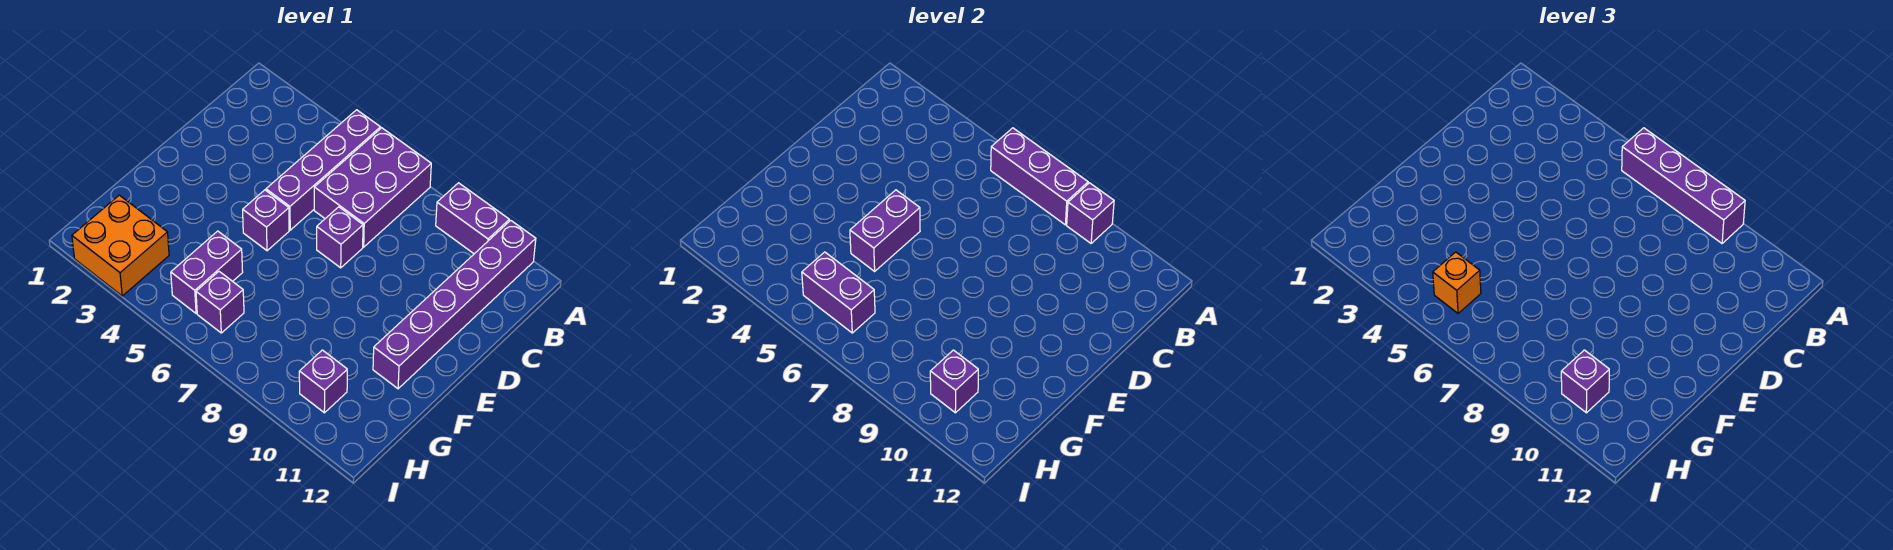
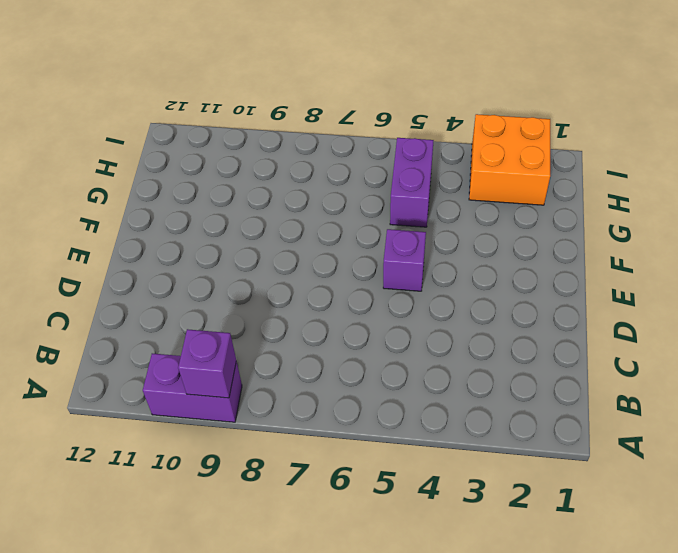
none -> purple 1x4 brick [266,110,381,230]
none -> purple 2x3 brick [314,128,431,247]
none -> purple 1x6 brick [373,220,536,389]

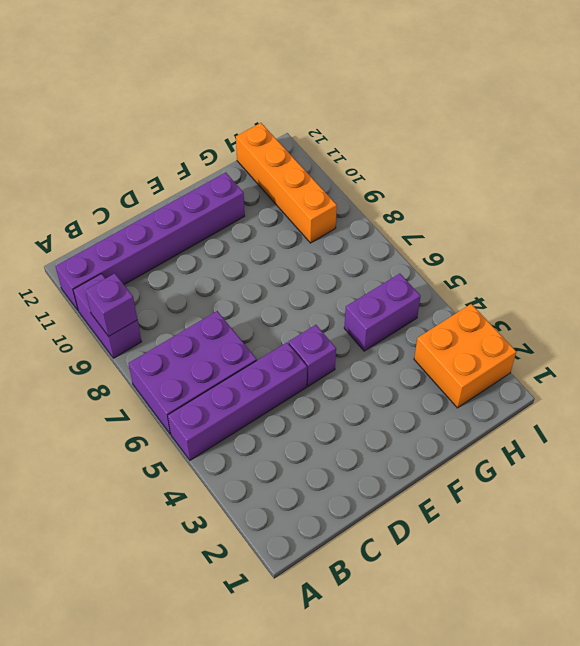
orange 1x4 brick [236,123,337,243] -> purple 1x1 brick [299,350,347,413]
none -> purple 1x1 brick [317,207,363,268]
none -> purple 1x1 brick [196,272,244,333]
none -> purple 1x3 brick [991,128,1088,225]

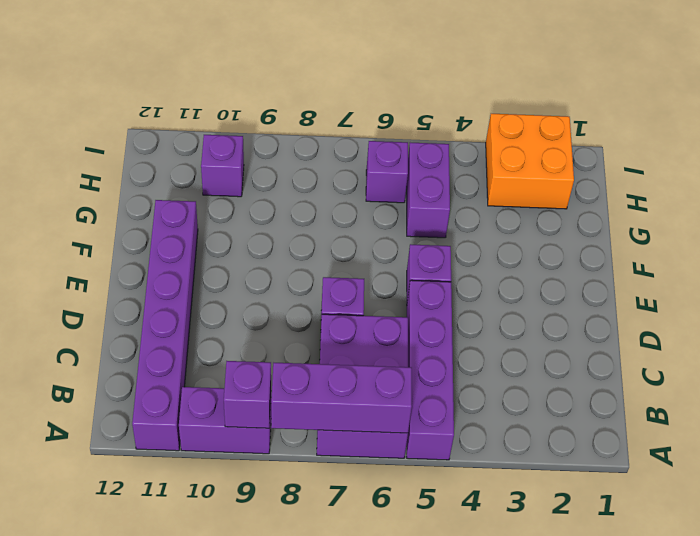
none -> purple 1x2 brick [850,190,920,271]
none -> purple 1x2 brick [802,252,875,333]
none -> purple 1x1 brick [930,350,978,413]

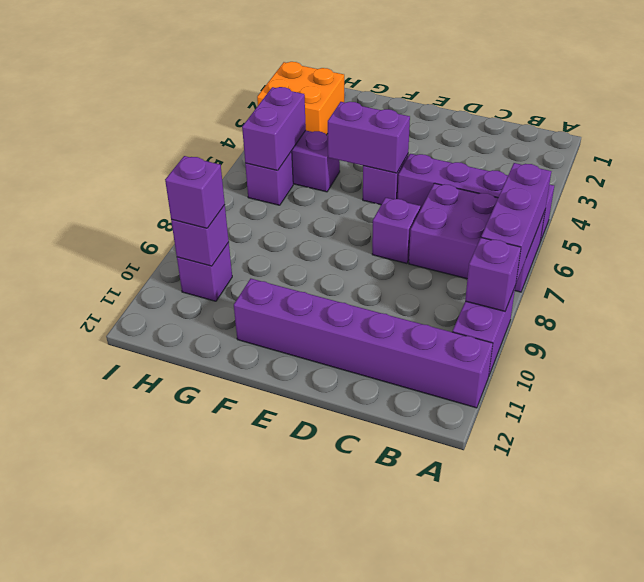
none -> purple 1x4 brick [1622,128,1745,243]
none -> orange 1x1 brick [1433,252,1481,313]

